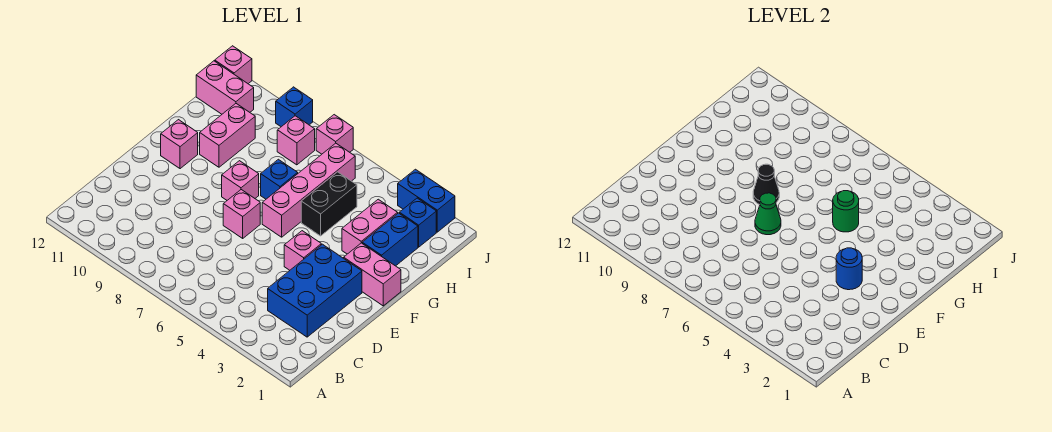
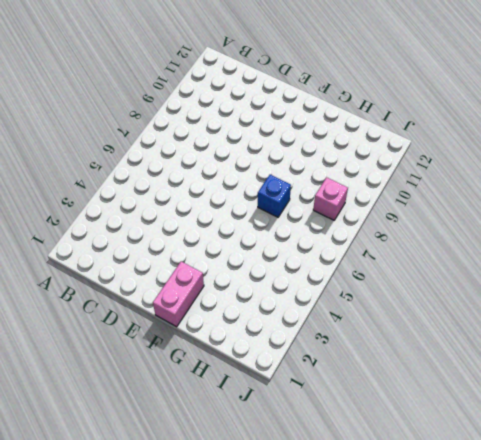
none -> blue 2x3 brick [268,244,362,337]
none -> pink 1x1 brick [284,231,321,270]
none -> pink 1x1 brick [223,190,260,238]

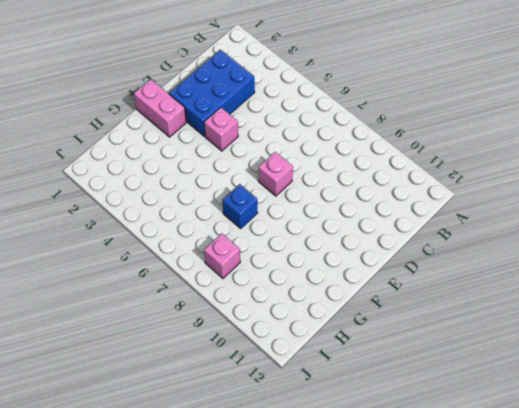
none -> pink 1x4 brick [262,143,355,237]
none -> pink 1x1 brick [222,161,259,200]
none -> pink 1x1 brick [161,120,198,169]

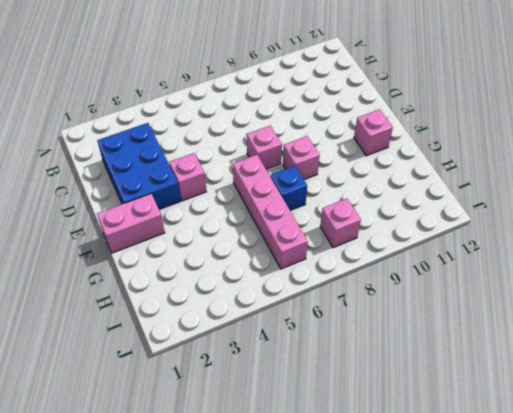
none -> blue 1x2 brick [362,213,418,266]
none -> pink 1x2 brick [342,199,398,254]
none -> black 1x2 brick [301,172,357,236]

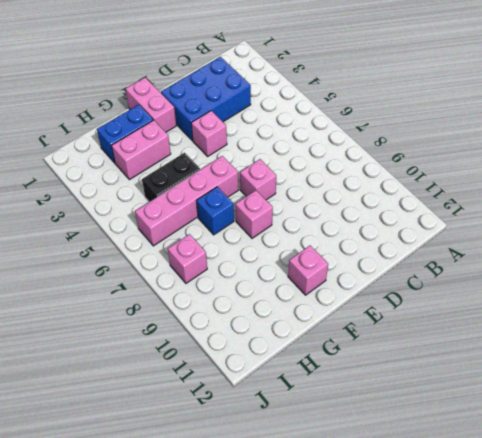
none -> pink 1x2 brick [200,104,255,167]
none -> blue 1x1 brick [399,198,436,247]
none -> pink 1x2 brick [196,61,254,114]

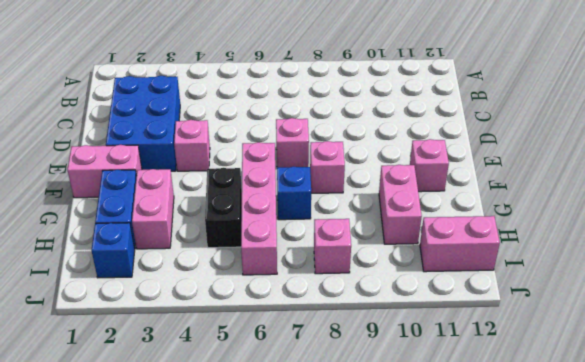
none -> blue 1x2 brick [398,169,455,232]
none -> pink 1x1 brick [316,115,353,154]
none -> blue 1x1 brick [276,87,313,127]

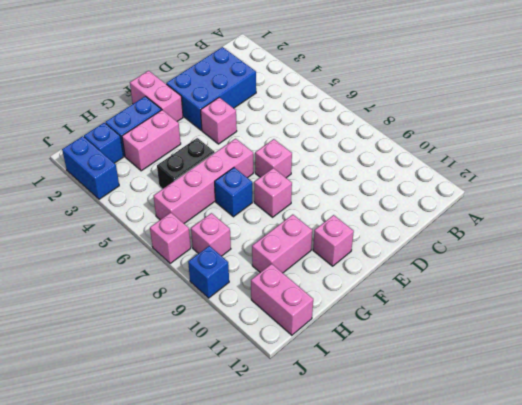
none -> pink 1x1 brick [215,46,252,84]
none -> blue 1x1 round brick [836,248,862,290]
none -> green 1x1 cone [755,193,781,235]

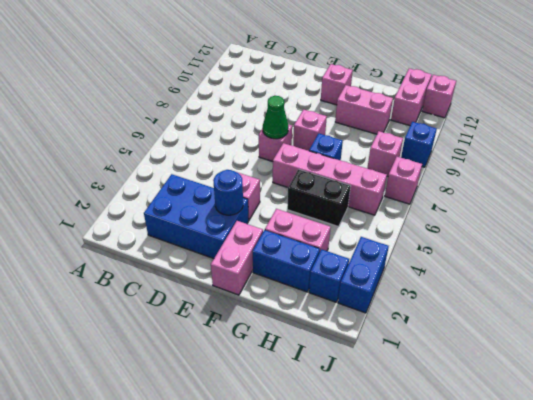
none -> black 1x1 cone [753,164,779,205]
none -> green 1x1 round brick [833,191,859,232]

